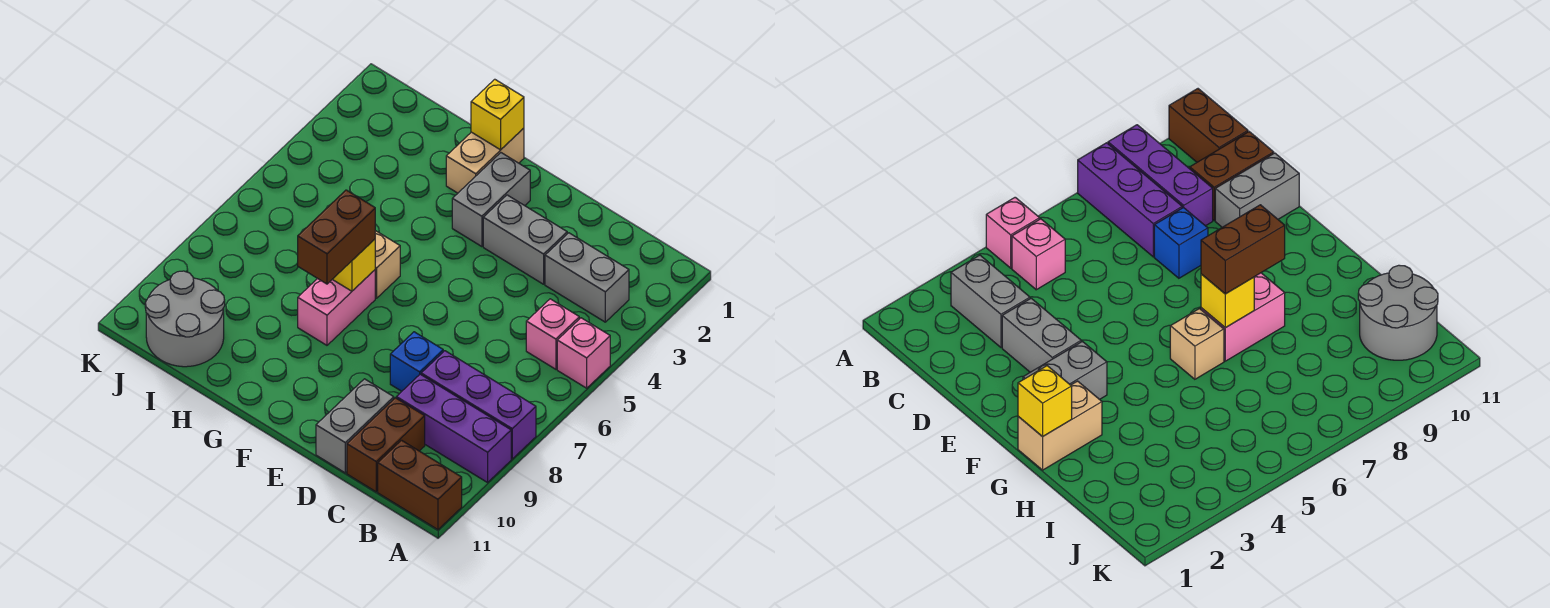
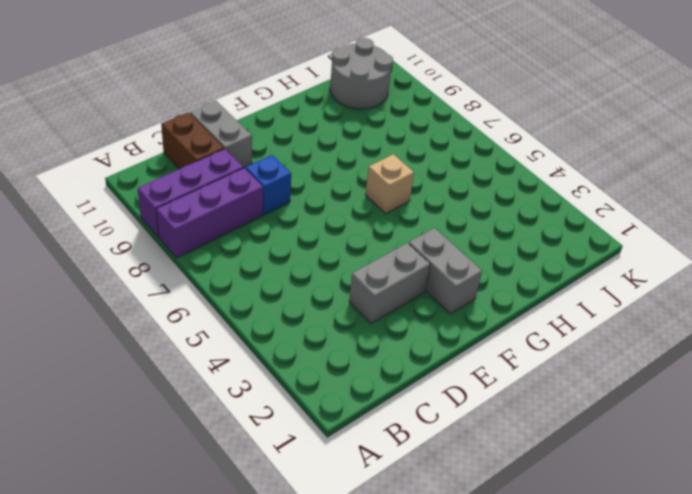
none -> pink 1x1 brick [557,318,610,388]
none -> brown 1x2 brick [378,440,462,530]
none -> grey 1x2 brick [545,233,629,322]

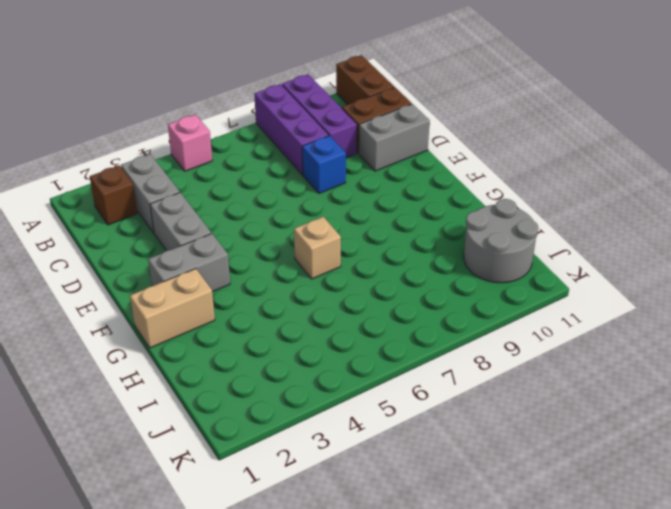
brown 1x1 brick [90,165,137,225] -> none
none -> pink 1x1 brick [526,299,579,369]
none -> pink 1x2 brick [298,270,375,345]
none -> yellow 1x1 brick [471,79,524,150]

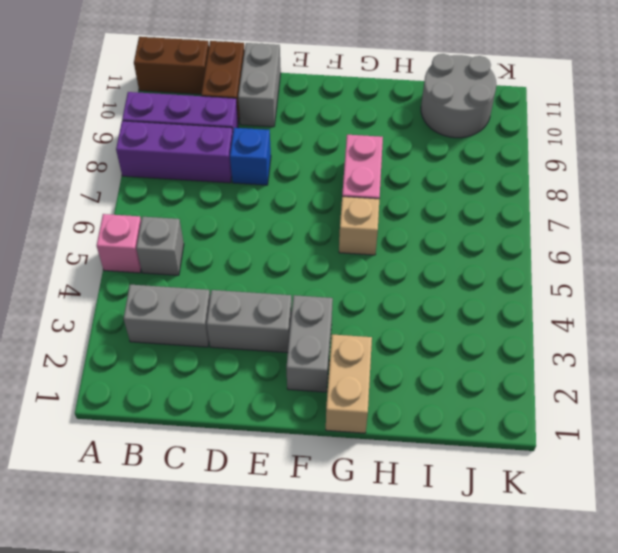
grey 1x1 brick [136,217,184,275] -> pink 1x1 brick [526,299,579,369]
none -> yellow 1x1 brick [471,79,524,150]
none -> yellow 1x1 brick [332,239,375,291]
none -> brown 1x2 brick [298,190,375,284]

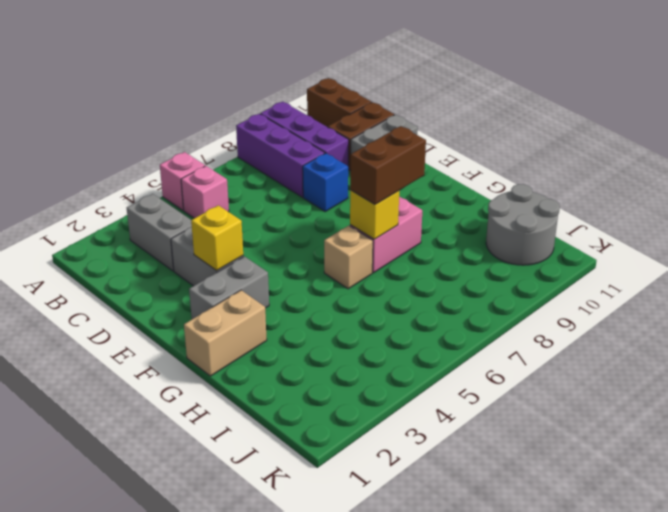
yellow 1x1 brick [191,205,243,271] -> yellow 1x1 brick moved to [471,79,524,150]

